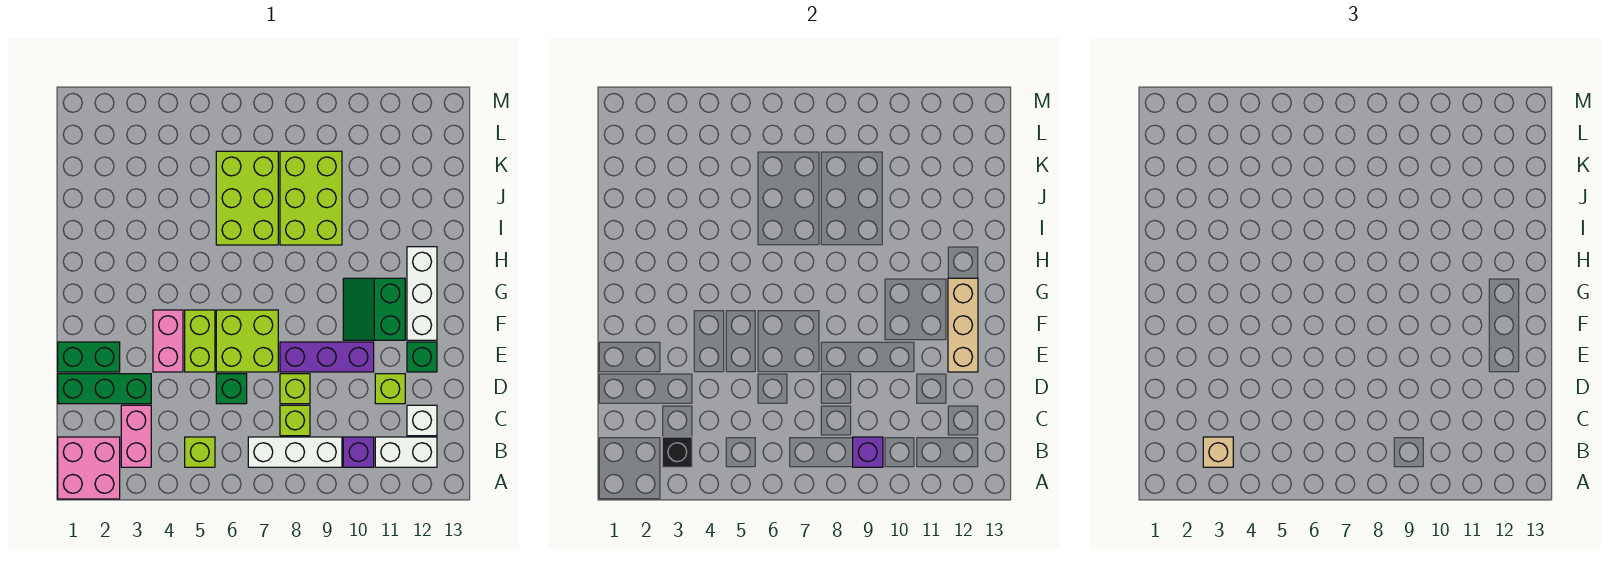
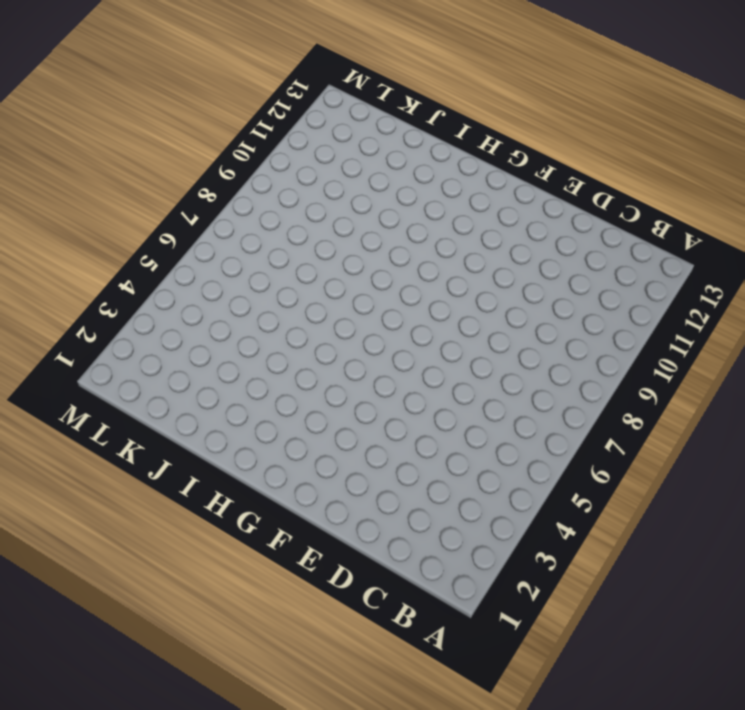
none -> pink 2x2 brick [58,437,120,499]
none -> pink 1x2 brick [121,405,151,467]
none -> lime 1x1 brick [185,437,215,467]

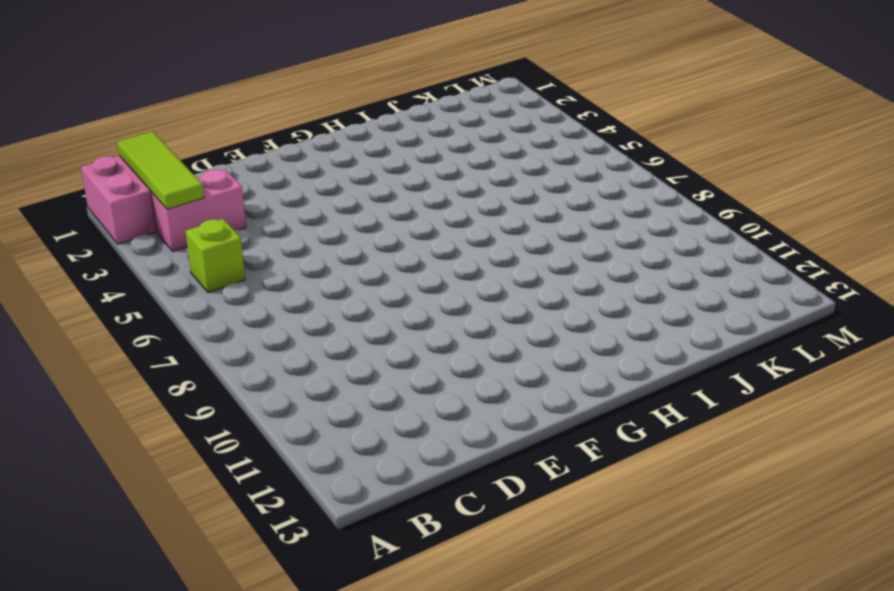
lime 1x3 tile [117,132,204,209] -> black 1x1 brick [662,437,692,467]
none -> white 1x3 brick [248,437,342,467]
none -> purple 1x1 brick [343,437,374,467]
none -> white 1x2 brick [375,437,437,467]

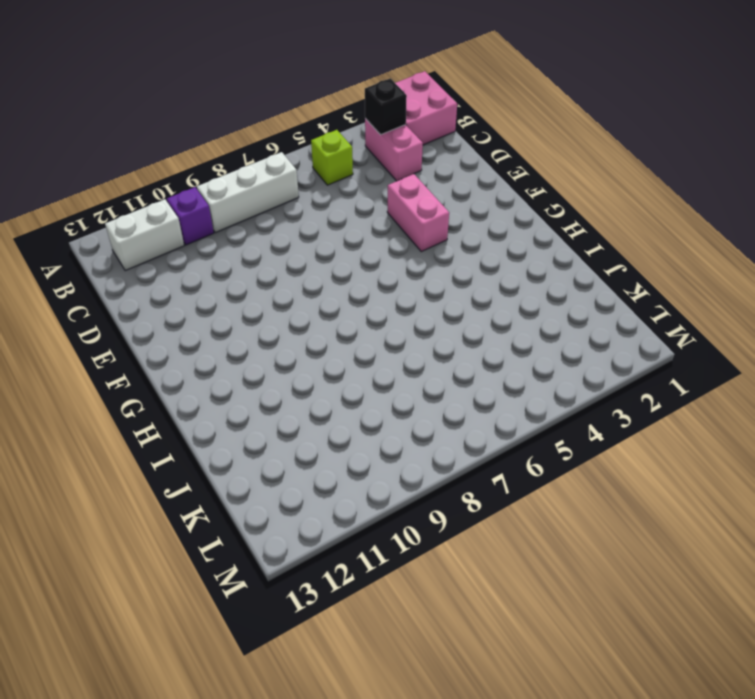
none -> lime 1x1 brick [280,405,310,436]
none -> white 1x1 brick [407,405,437,436]
none -> green 1x3 brick [58,374,151,404]

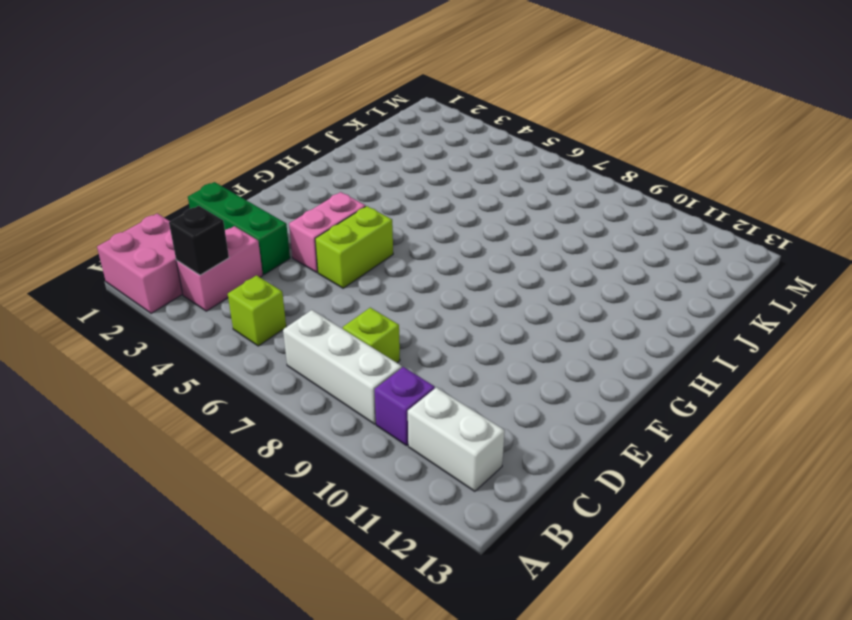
none -> white 1x1 brick [407,405,437,436]
none -> green 1x1 brick [216,374,247,404]
none -> lime 1x1 brick [280,374,310,404]

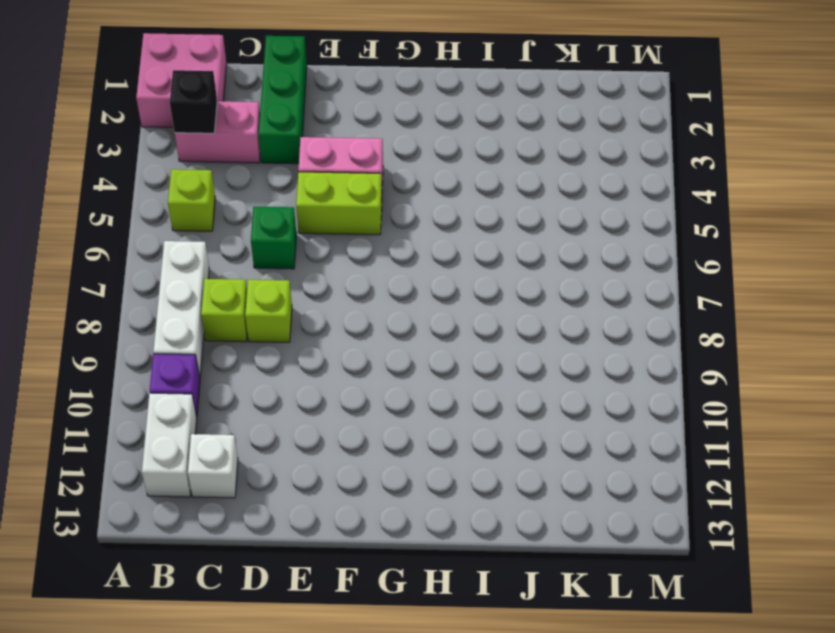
none -> lime 1x1 brick [375,374,405,404]
none -> green 1x2 brick [58,342,120,372]
none -> lime 2x2 brick [216,310,278,372]

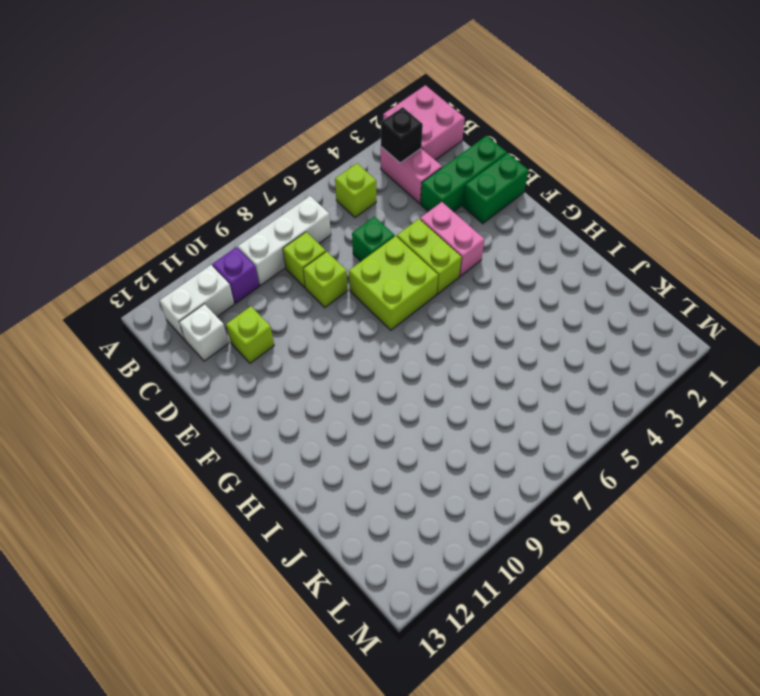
none -> purple 1x3 brick [280,342,374,372]
none -> green 1x1 brick [407,342,437,372]
none -> green 2x2 slope [343,278,405,340]

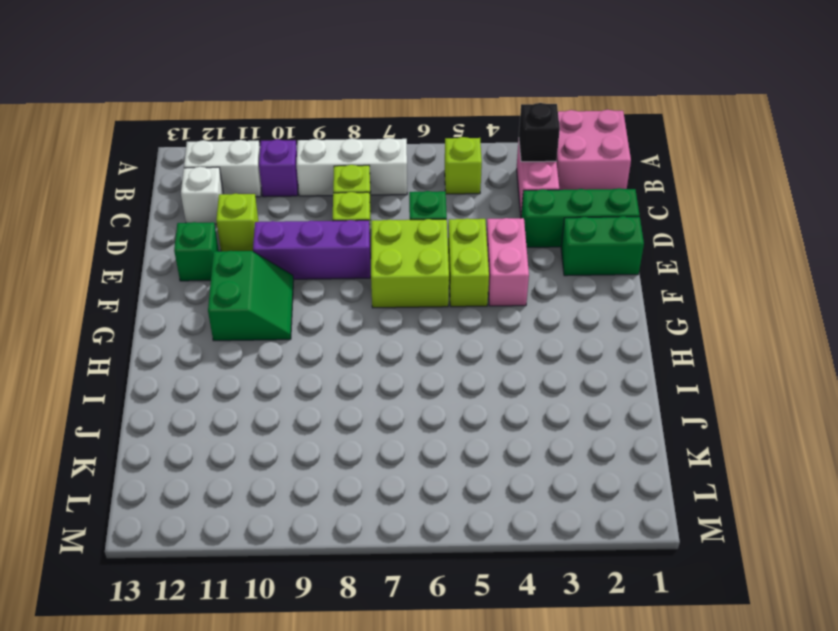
none -> white 1x3 brick [407,247,437,340]
none -> lime 2x3 brick [216,151,278,245]
none -> lime 2x3 brick [280,151,342,245]

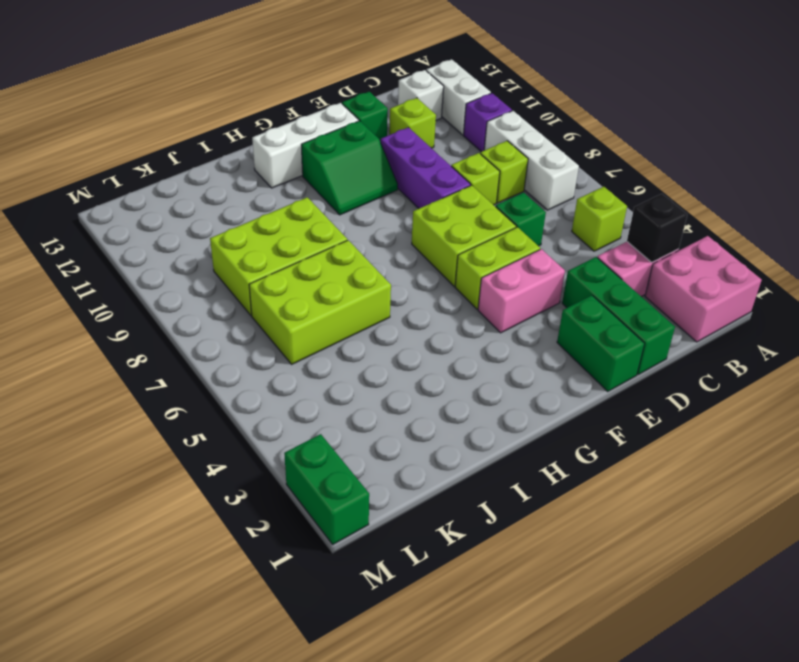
green 1x2 brick [284,434,369,544] -> none
none -> purple 1x1 brick [853,437,883,467]
none -> tan 1x3 brick [948,278,978,372]
none -> tan 1x1 brick [1203,437,1233,467]

